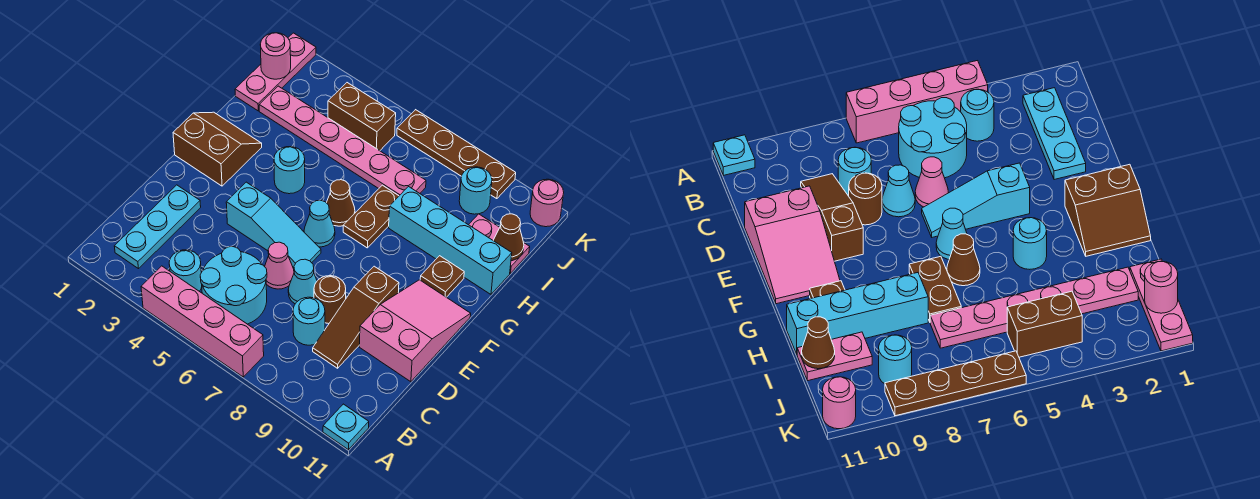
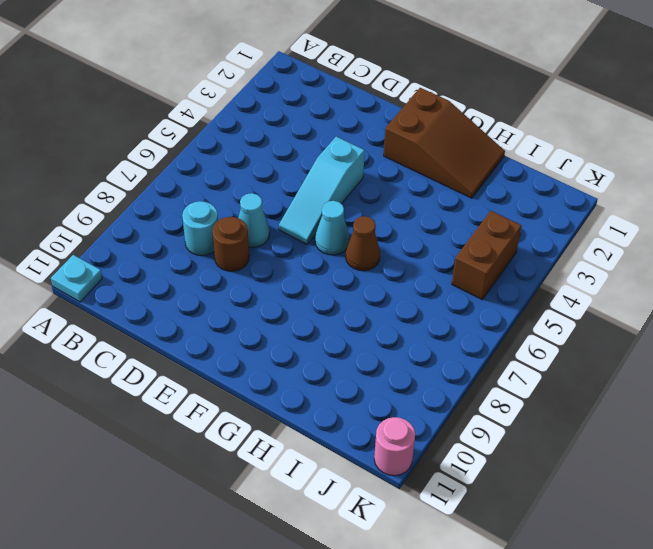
brown 2x3 slope [384,88,505,198] -> brown 2x2 slope [173,112,262,186]
none -> pink 1x4 brick [141,266,264,377]
none -> cyan 1x3 plate [114,185,201,269]
none -> cyan 1x1 round brick [169,250,202,291]

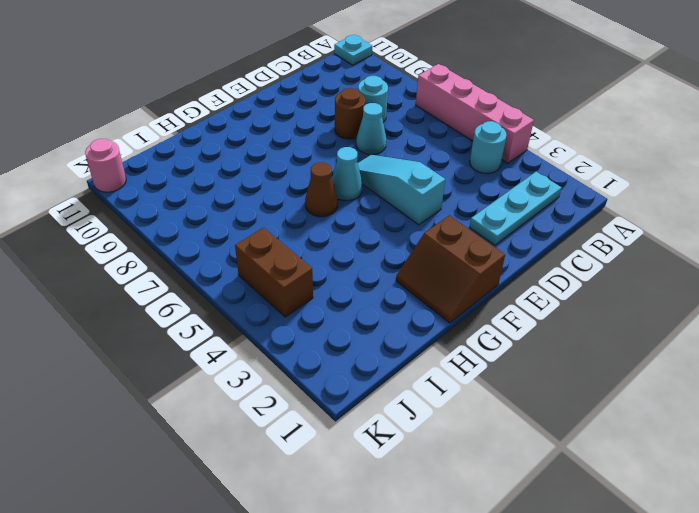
none -> cyan 2x2 round brick [200,247,267,324]
none -> brown 1x3 slope [313,266,399,368]
none -> pink 1x1 cone [265,242,294,289]

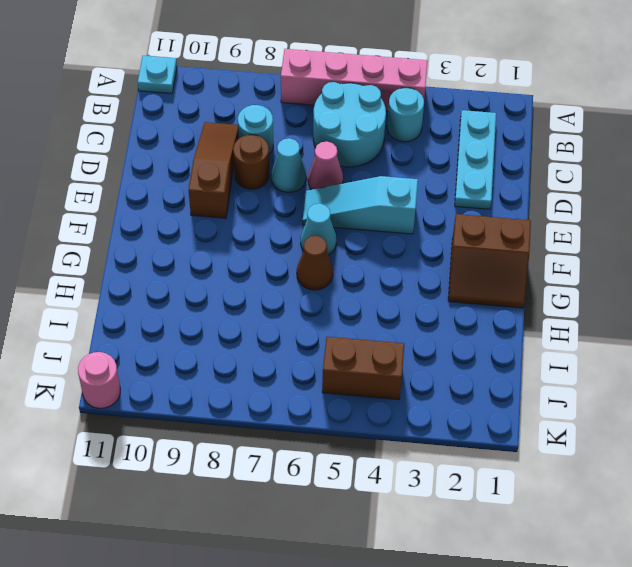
none -> pink 2x3 slope [359,280,471,382]
none -> cyan 1x1 round brick [274,147,305,194]
none -> brown 1x2 plate [343,185,399,248]

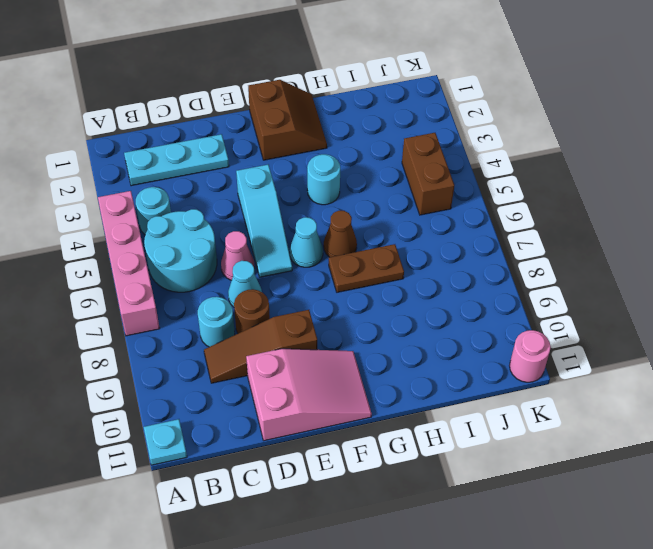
none -> brown 1x1 plate [420,256,464,297]
none -> cyan 1x4 brick [389,187,512,294]
none -> pink 1x3 plate [235,33,316,111]

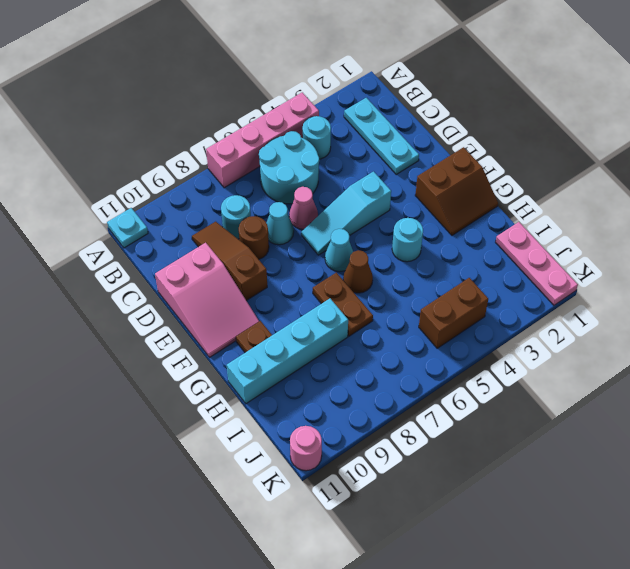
none -> pink 1x6 plate [259,86,426,196]
none -> pink 1x2 plate [469,214,530,273]
none -> cyan 1x1 round brick [459,167,492,214]

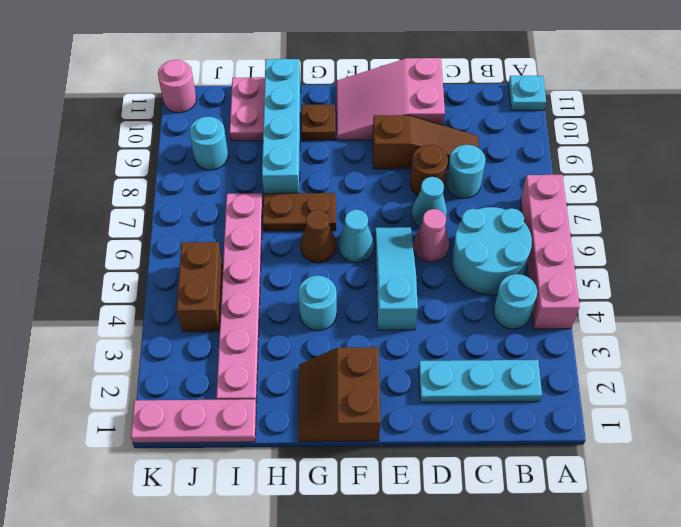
none -> brown 1x4 plate [397,110,516,199]
none -> brown 1x1 cone [493,214,524,261]
none -> pink 1x1 round brick [260,33,291,79]

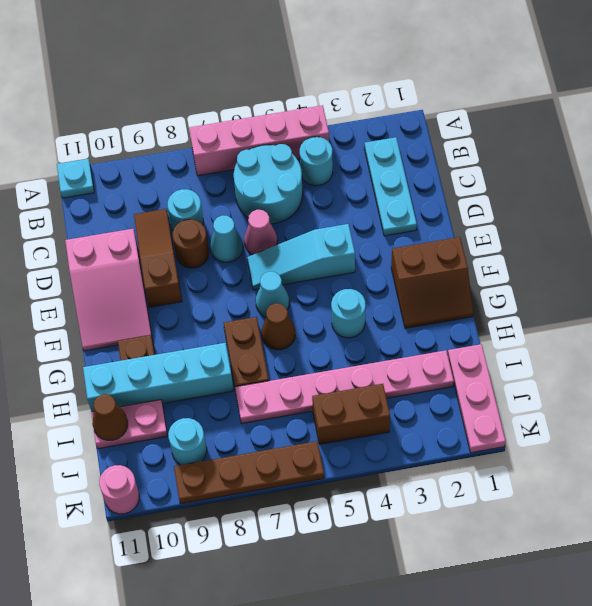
none -> pink 1x1 round brick [260,33,291,79]

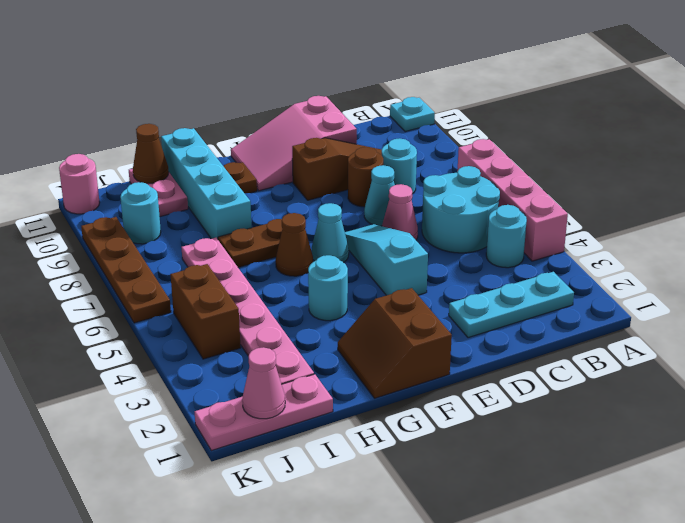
pink 1x1 cone [242,347,285,419] -> pink 1x1 round brick [260,33,291,79]

